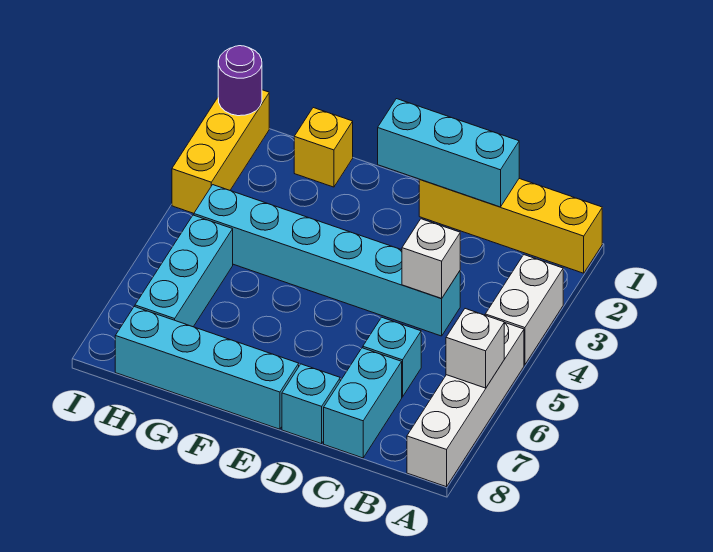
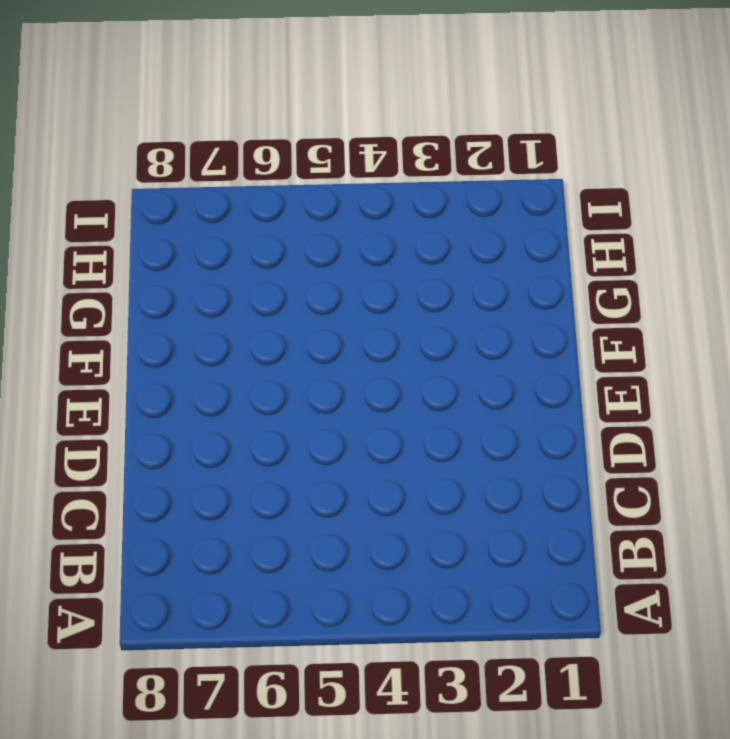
none -> yellow 1x4 brick [419,179,602,273]
none -> white 1x2 brick [485,255,563,365]
none -> white 1x4 brick [407,322,524,487]

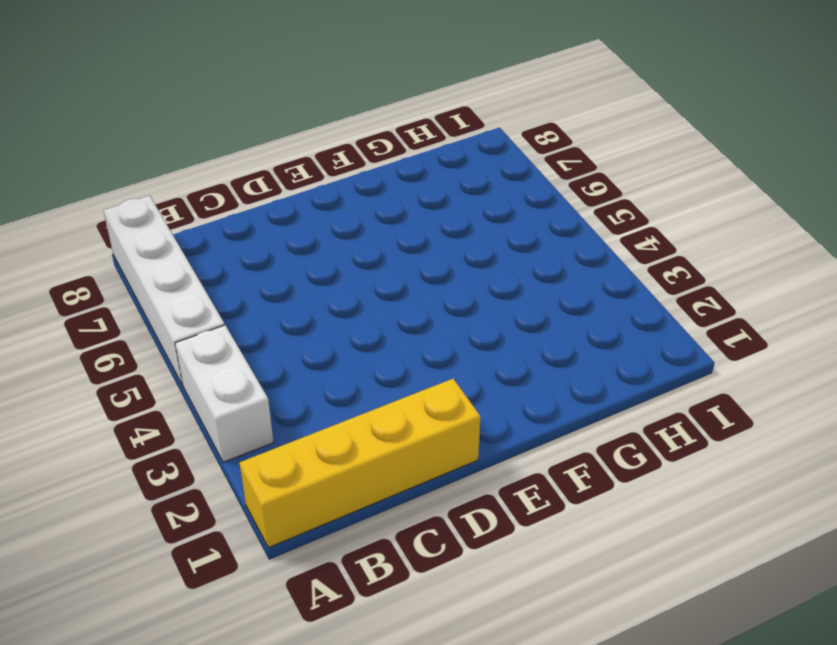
none -> cyan 1x6 brick [194,185,460,336]
none -> cyan 1x1 brick [363,317,421,397]
none -> cyan 1x2 brick [324,348,402,458]

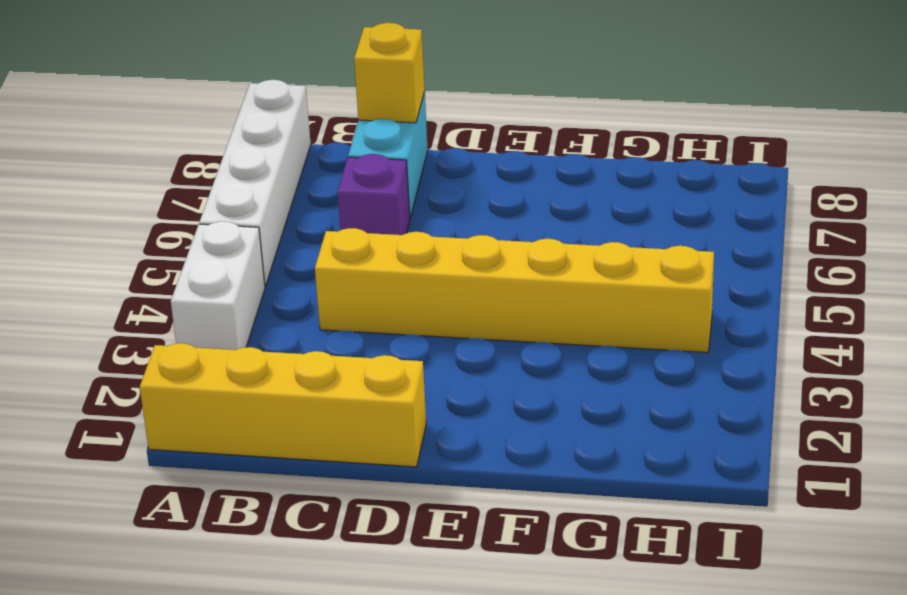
yellow 1x6 brick [315,228,714,352] -> cyan 1x6 brick [194,185,460,336]
purple 1x1 brick [338,154,410,235] -> cyan 1x1 brick [363,317,421,397]
yellow 1x1 brick [354,23,425,123] -> yellow 1x1 brick moved to [294,108,353,187]
none -> cyan 1x1 brick [282,364,340,444]
none -> cyan 1x4 brick [115,307,299,429]
none -> cyan 1x3 brick [135,215,233,327]

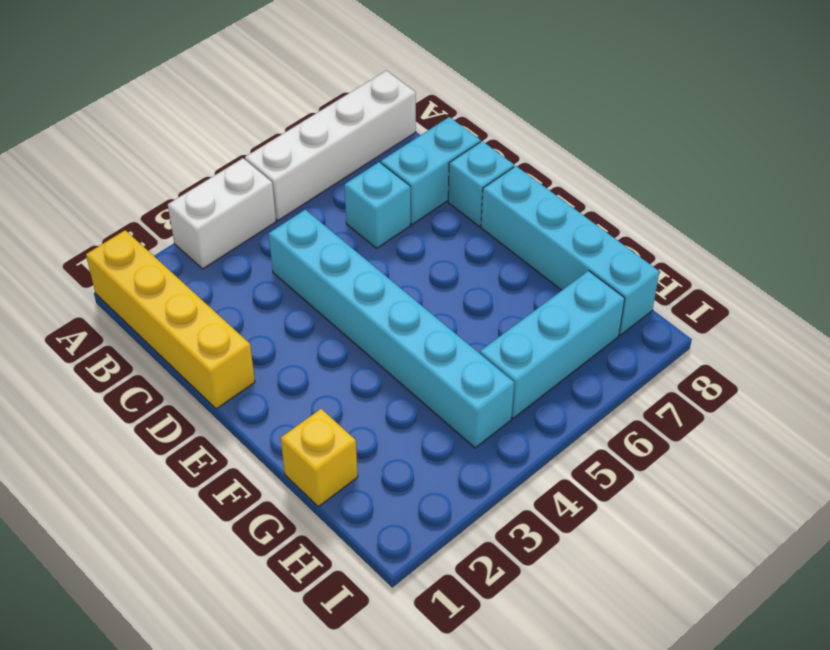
none -> yellow 1x3 brick [172,90,269,213]
none -> white 1x1 brick [446,309,504,388]
none -> cyan 1x3 brick [378,99,519,207]

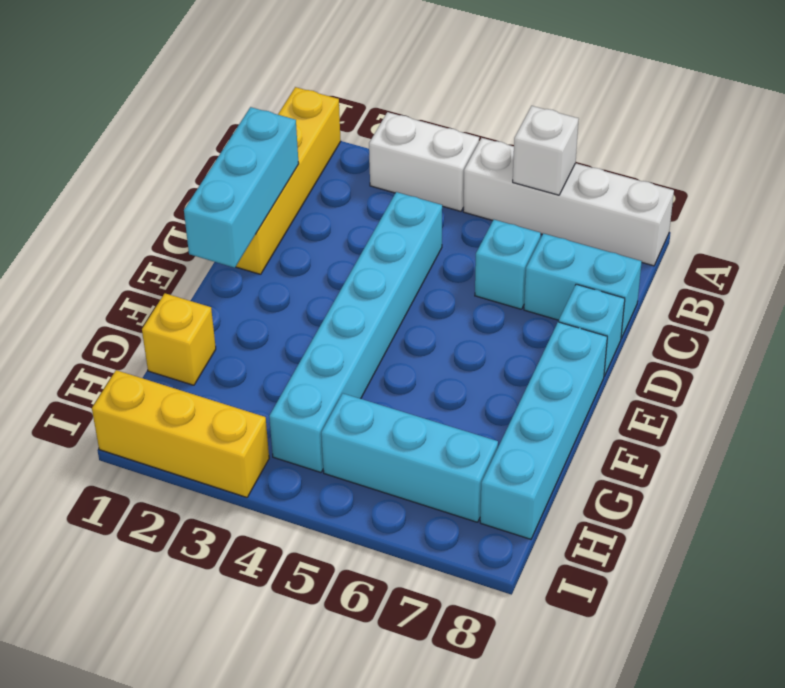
none -> white 1x1 brick [402,219,460,299]
none -> purple 1x1 round brick [218,46,262,116]

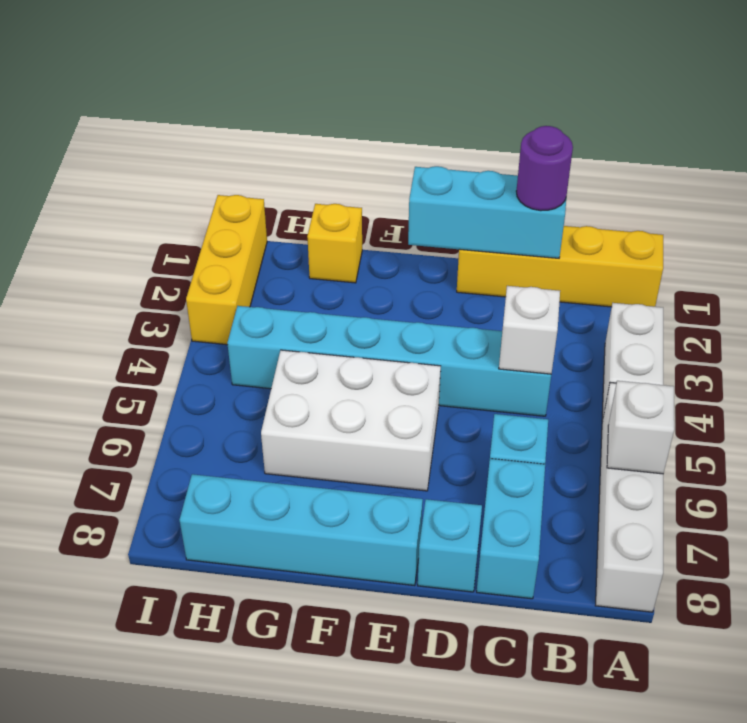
purple 1x1 round brick [516,126,573,211] -> purple 1x1 round brick moved to [218,46,262,116]
white 2x3 brick [261,350,441,491] -> none
none -> cyan 1x3 brick [135,215,233,327]

